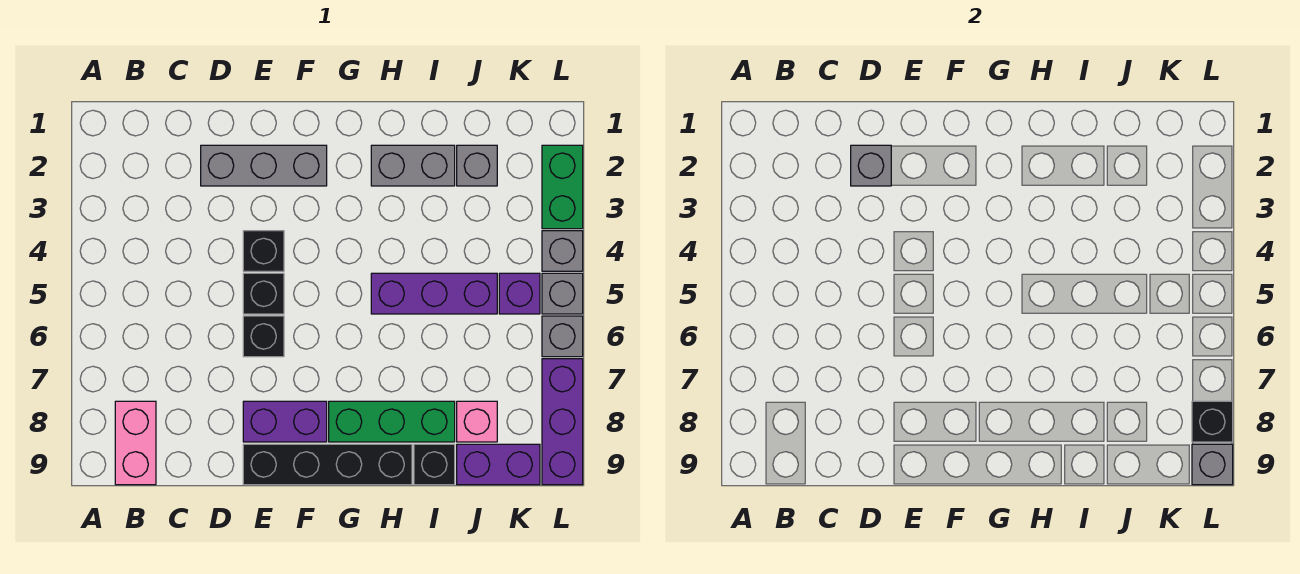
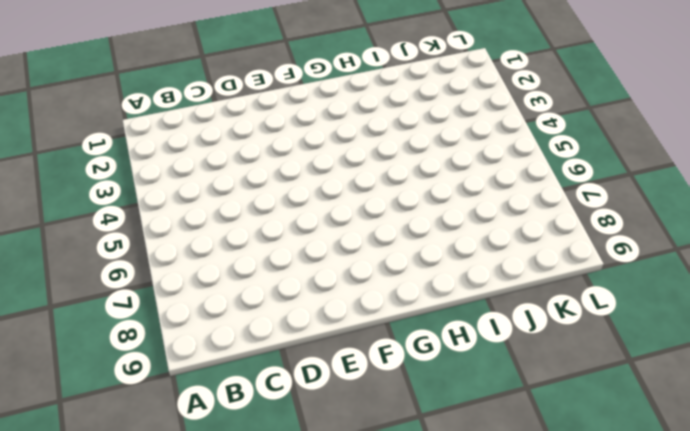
none -> pink 1x2 brick [115,401,156,485]
none -> grey 1x3 brick [201,145,327,186]
none -> black 1x1 brick [243,231,284,271]

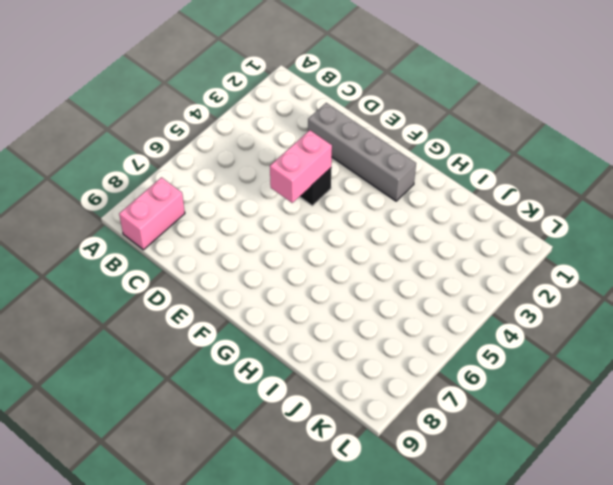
grey 1x4 brick [308,103,416,201] -> grey 1x3 brick [201,145,327,186]
pink 1x2 brick [270,130,332,203] -> none
none -> black 1x1 brick [243,273,284,314]
none -> black 1x1 brick [243,316,284,357]
none -> purple 1x2 brick [243,401,327,442]

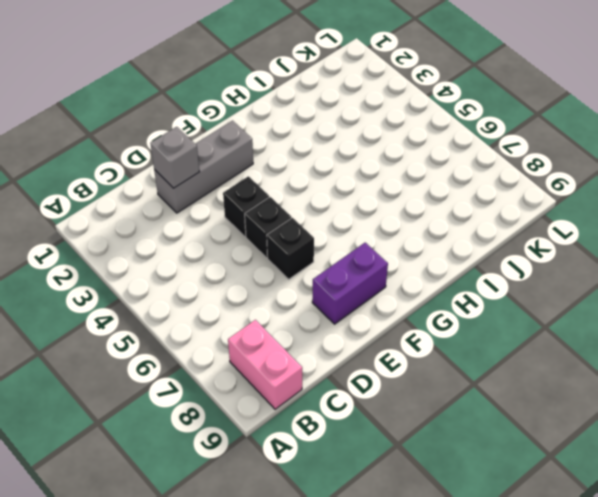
none -> black 1x4 brick [243,444,412,485]
none -> green 1x3 brick [329,401,455,442]
none -> grey 1x2 brick [371,145,455,186]

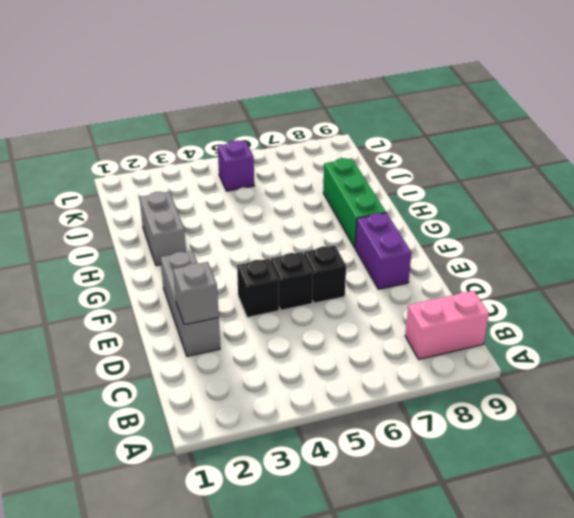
none -> black 1x4 brick [243,444,412,485]
none -> purple 1x3 brick [371,273,497,314]
none -> black 1x1 brick [414,444,455,485]

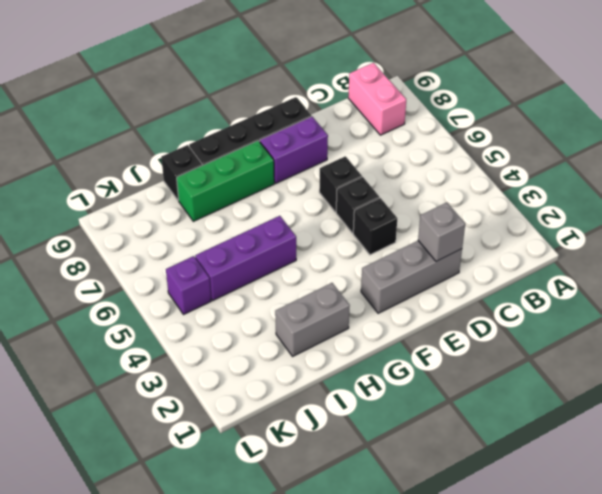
none -> grey 1x1 brick [457,145,497,186]
none -> pink 1x1 brick [457,401,497,442]
none -> purple 1x2 brick [457,444,540,485]

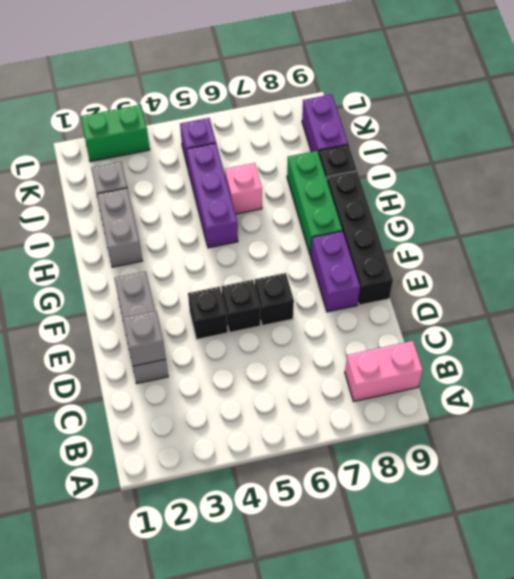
pink 1x1 brick [225,163,262,214] -> pink 1x1 brick moved to [457,401,497,442]
none -> grey 1x1 brick [542,231,583,271]
none -> grey 1x1 brick [542,273,583,314]
none -> grey 1x1 brick [542,316,583,357]

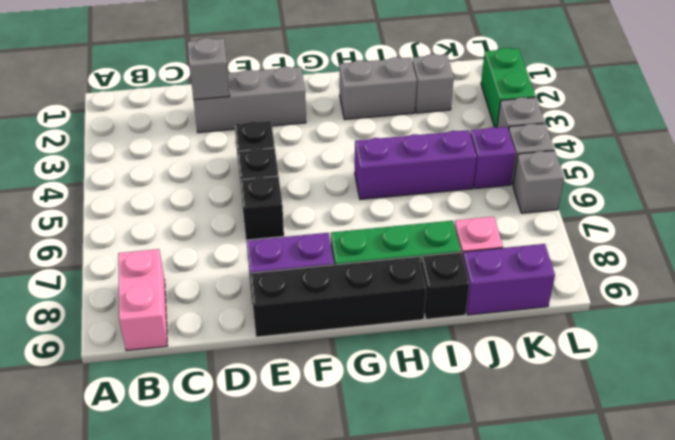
none -> purple 1x3 brick [542,359,583,485]
none -> black 1x1 brick [1192,401,1233,442]
none -> grey 1x1 brick [1192,444,1233,485]

